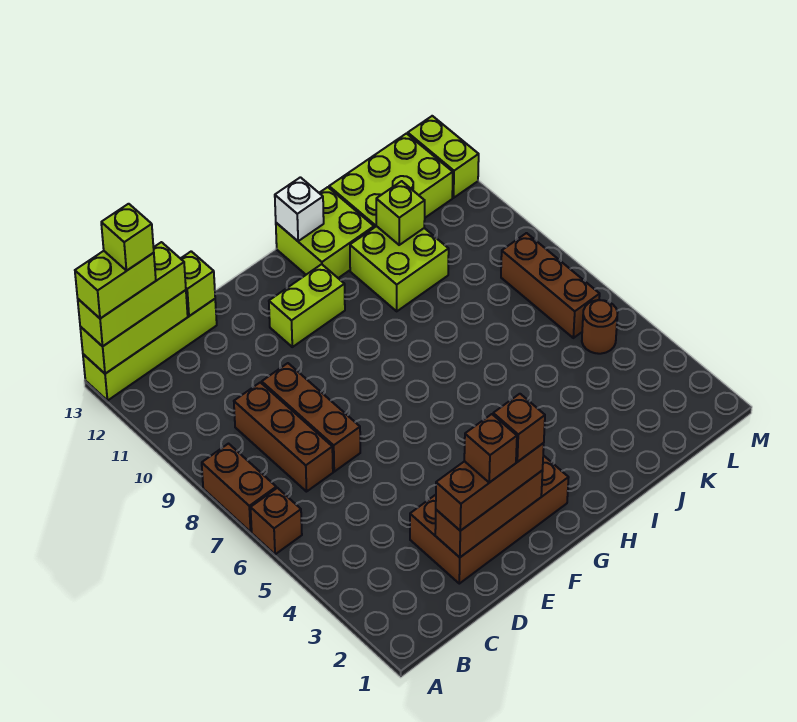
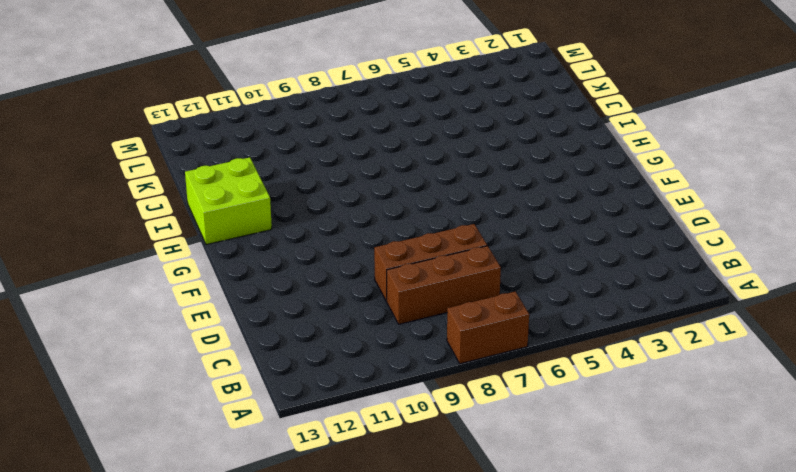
none -> brown 1x1 brick [251,488,302,554]
none -> lime 1x4 brick [83,299,217,401]
none -> brown 2x4 brick [410,455,569,584]

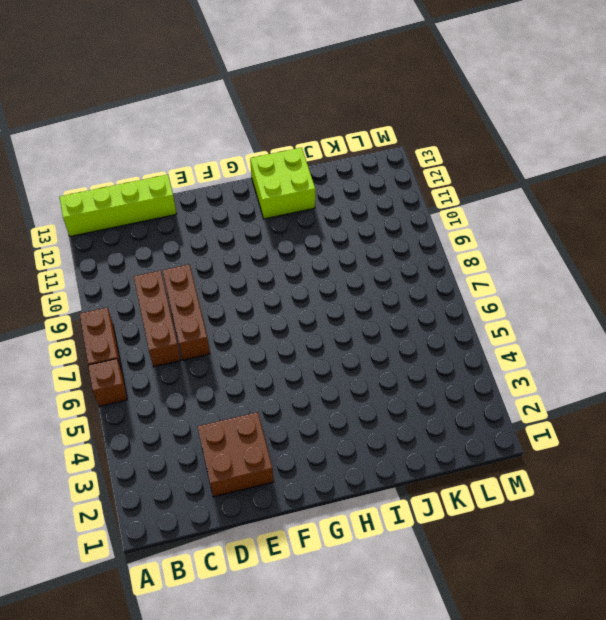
brown 2x2 brick [198,412,273,497] -> brown 2x4 brick [410,455,569,584]
none -> lime 1x2 brick [269,264,345,347]
none -> lime 2x2 brick [350,226,449,311]
none -> lime 2x3 brick [329,134,453,228]

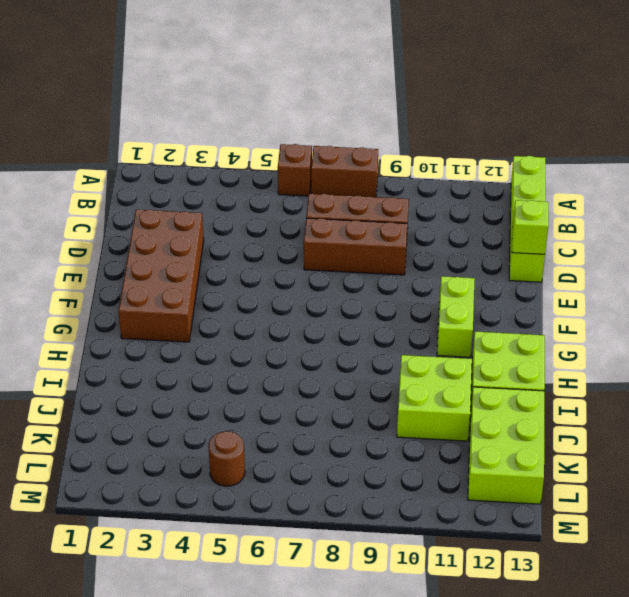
none -> brown 1x3 brick [501,233,600,338]
none -> lime 1x2 brick [408,116,479,198]
none -> lime 1x3 brick [80,290,188,374]

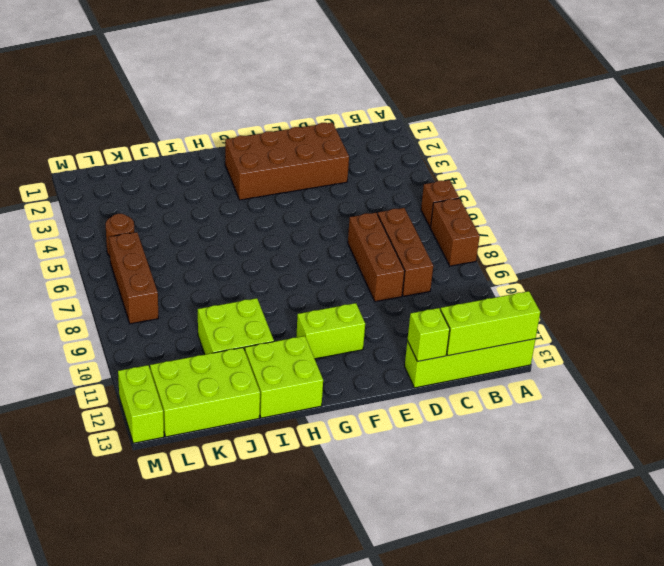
none -> brown 1x3 brick [435,471,543,557]
none -> white 1x1 brick [275,177,324,241]
none -> lime 1x1 brick [376,181,425,245]

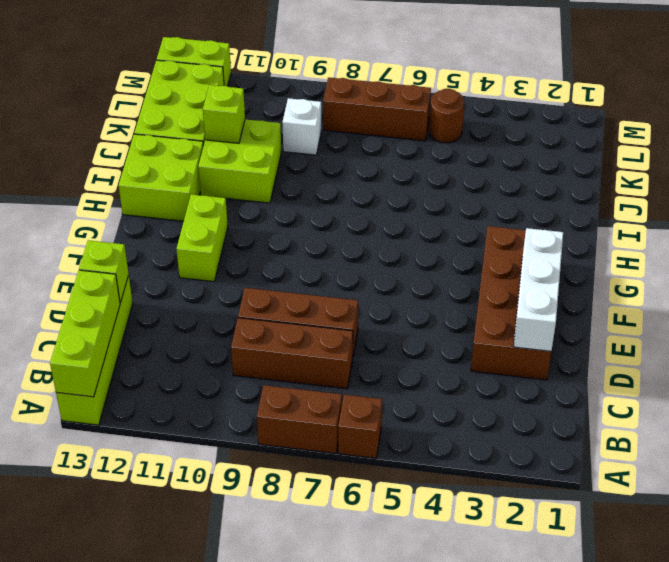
white 1x3 brick [513,228,563,351] -> brown 1x3 brick [435,471,543,557]
white 1x1 brick [282,98,321,155] -> white 1x1 brick moved to [275,177,324,241]
none -> lime 1x3 brick [78,242,186,346]
none -> brown 1x3 brick [436,443,544,531]
none -> lime 1x2 brick [75,251,156,319]

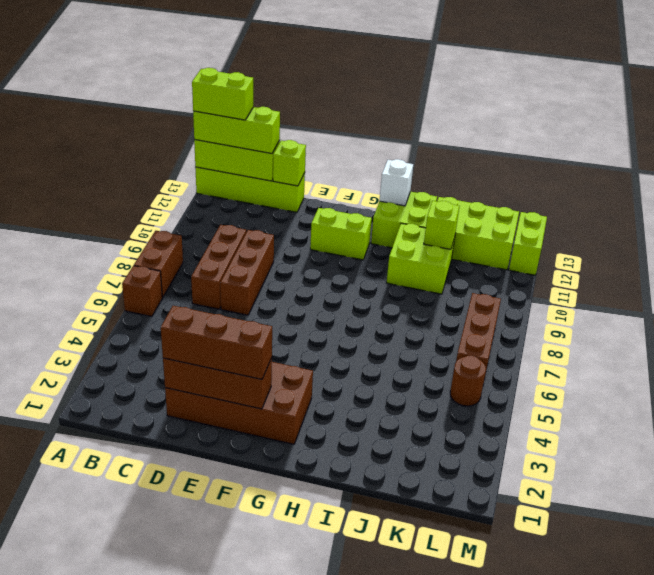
none -> brown 1x1 brick [464,414,517,483]
none -> brown 1x1 brick [493,394,545,462]
none -> lime 1x1 brick [101,204,154,271]

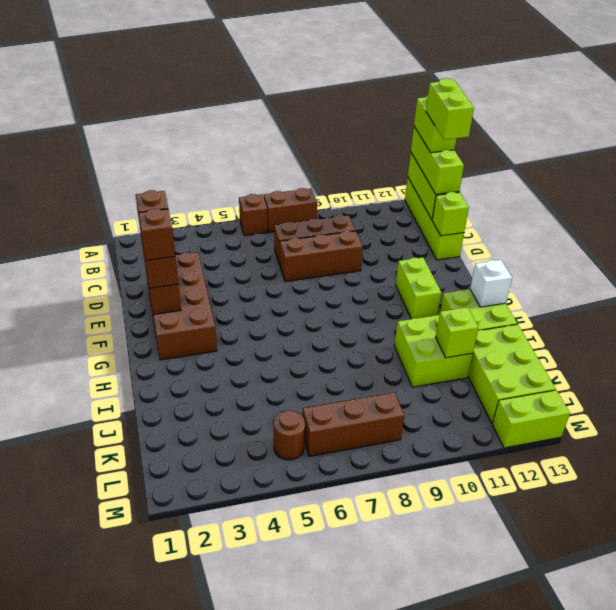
lime 1x2 brick [426,78,474,140] -> lime 1x1 brick [101,204,154,271]

